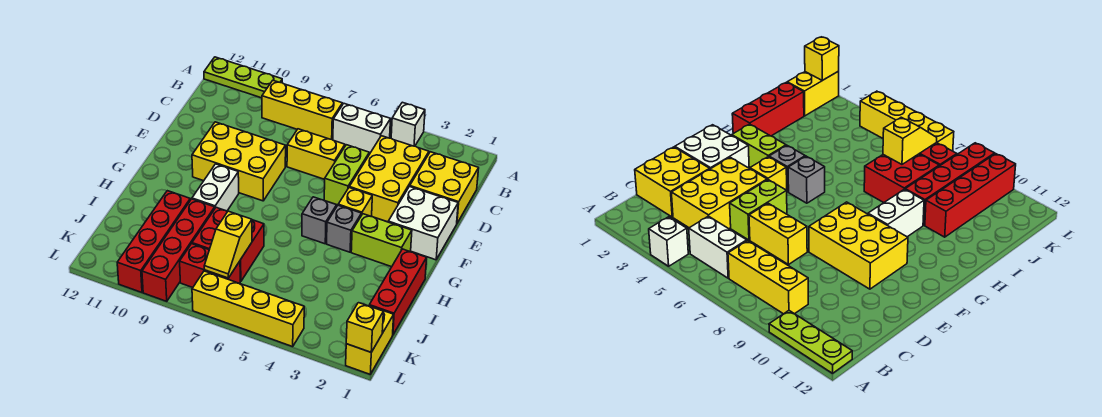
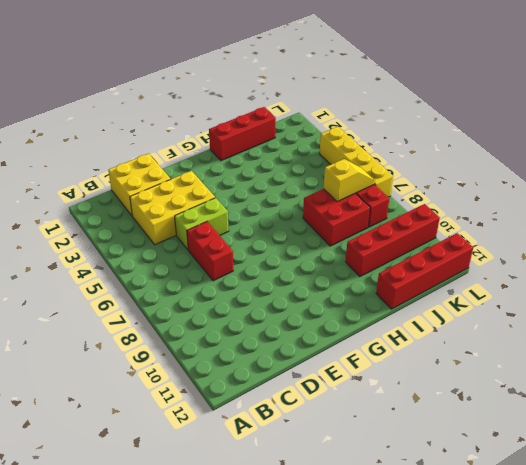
red 1x2 brick [187,222,233,281] -> yellow 1x2 brick [287,129,345,179]
red 1x4 brick [376,233,473,309] -> red 1x4 brick moved to [142,199,215,301]
none -> white 1x1 brick [391,102,425,146]
none -> lime 1x3 plate [204,57,282,98]
none -> white 1x2 brick [333,104,391,153]

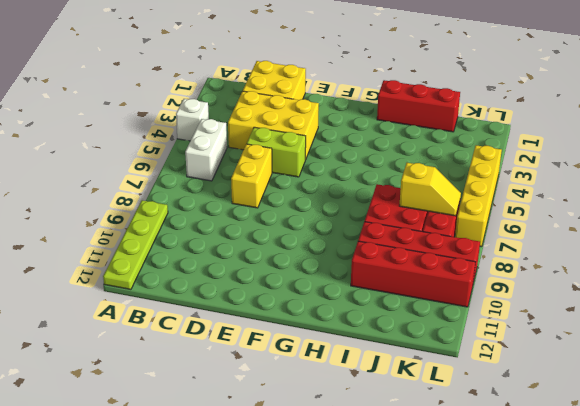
lime 1x4 plate [103,200,168,289] -> lime 1x3 plate [204,57,282,98]
none -> yellow 1x3 brick [262,81,342,140]
none -> white 2x2 brick [388,186,458,260]
none -> yellow 2x3 brick [192,122,286,201]

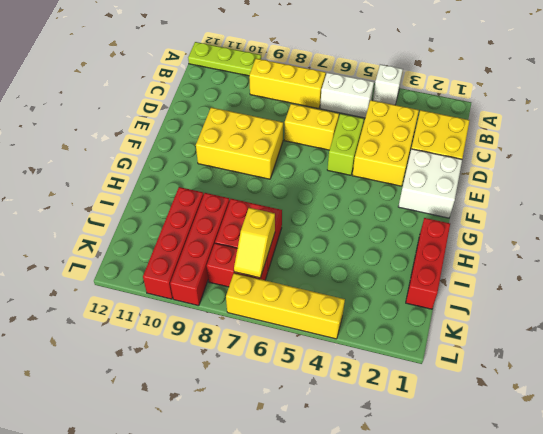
none -> yellow 1x1 brick [338,188,372,217]
none -> lime 1x2 brick [351,214,412,267]
none -> grey 1x1 brick [327,205,361,252]

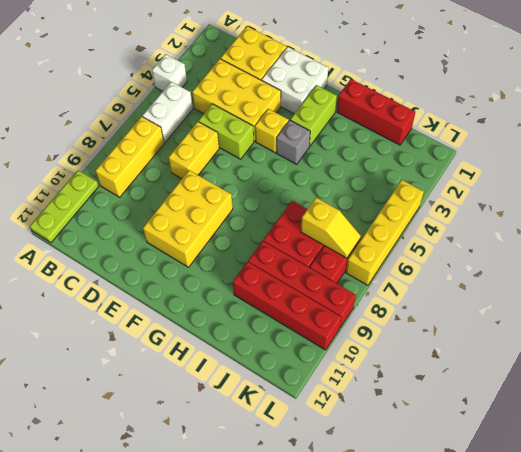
none -> grey 1x1 brick [302,197,337,244]
none -> white 1x2 brick [192,164,239,211]
none -> yellow 1x2 brick [346,306,394,374]

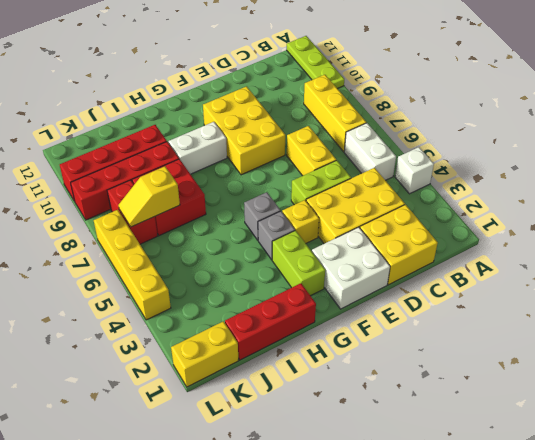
none -> yellow 1x1 brick [346,303,383,352]

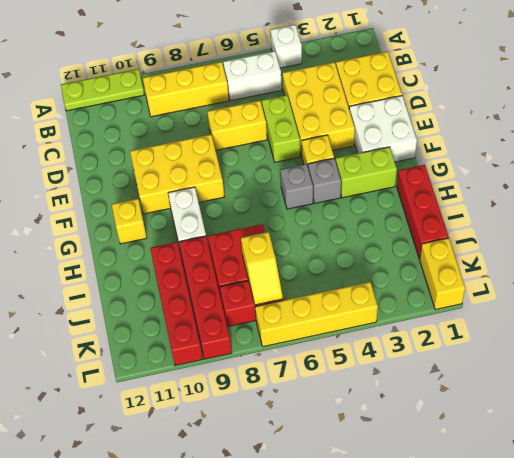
yellow 1x1 brick [112,199,147,244] -> yellow 1x1 brick moved to [346,303,383,352]

